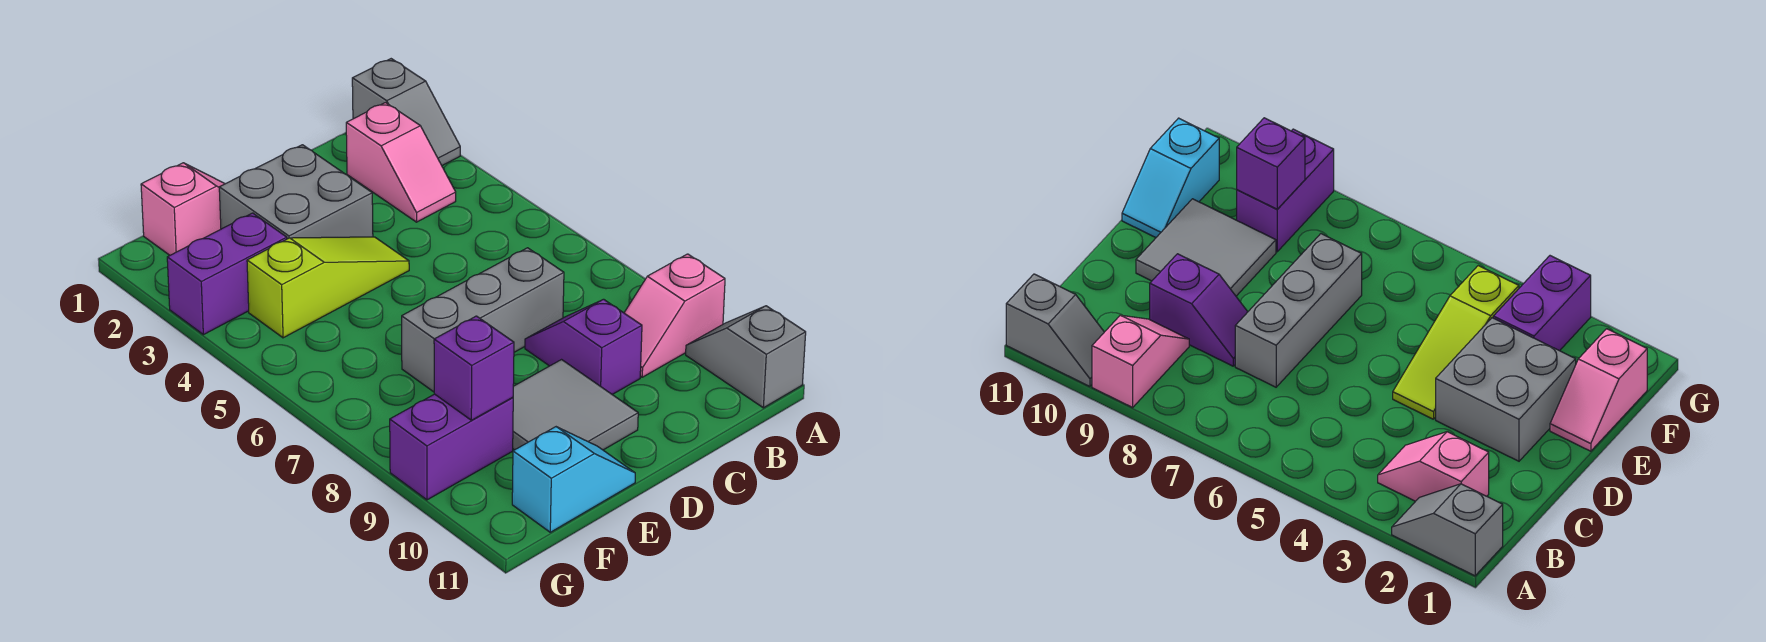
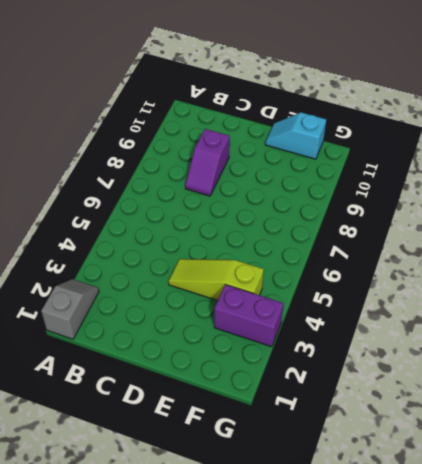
none -> pink 1x2 slope [624,254,725,377]
none -> grey 1x2 slope [686,306,806,408]
none -> pink 1x2 slope [346,103,456,222]

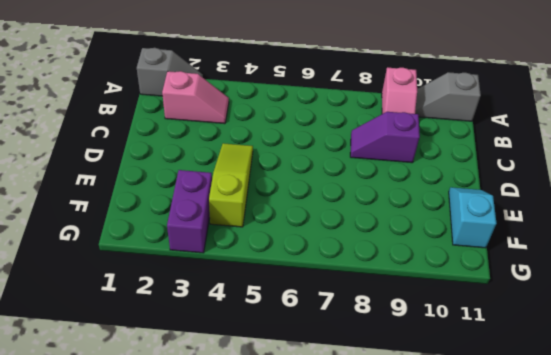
none -> grey 1x3 brick [402,248,564,392]
none -> grey 2x2 brick [219,145,373,239]
none -> grey 2x2 tile [513,360,638,450]

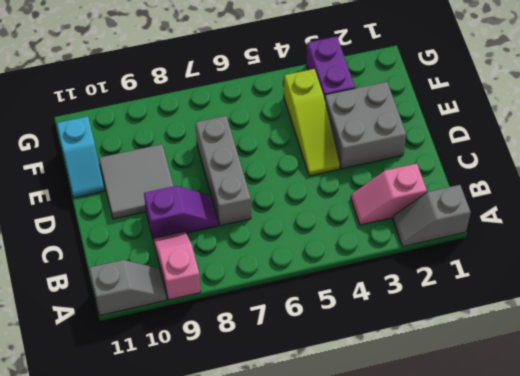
none -> pink 1x2 slope [141,163,225,255]
none -> purple 1x2 brick [390,394,513,500]
none -> purple 1x1 brick [434,316,514,420]

